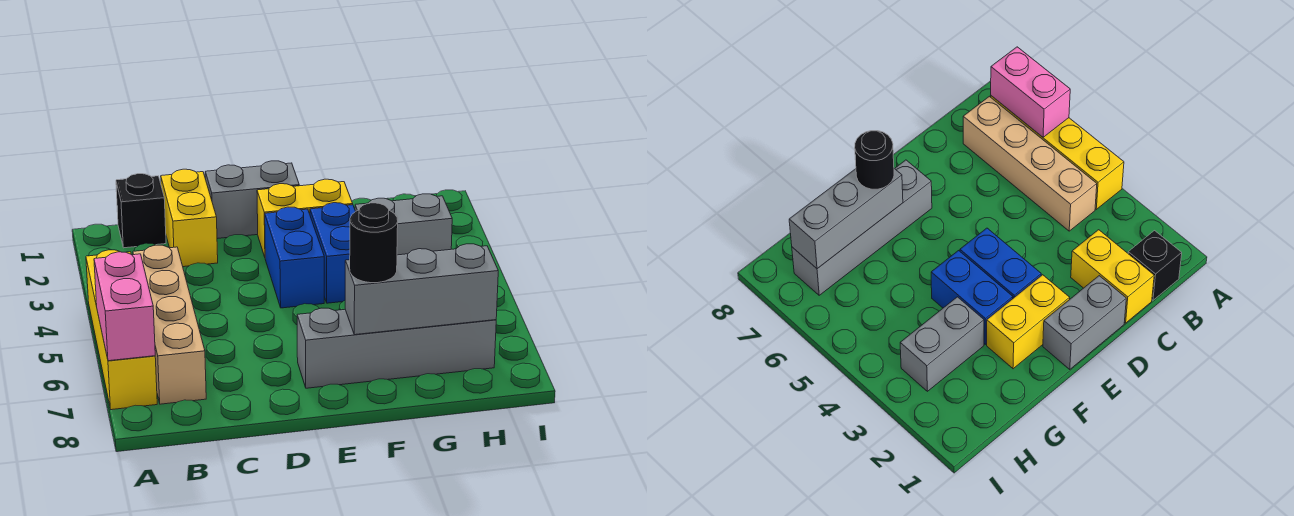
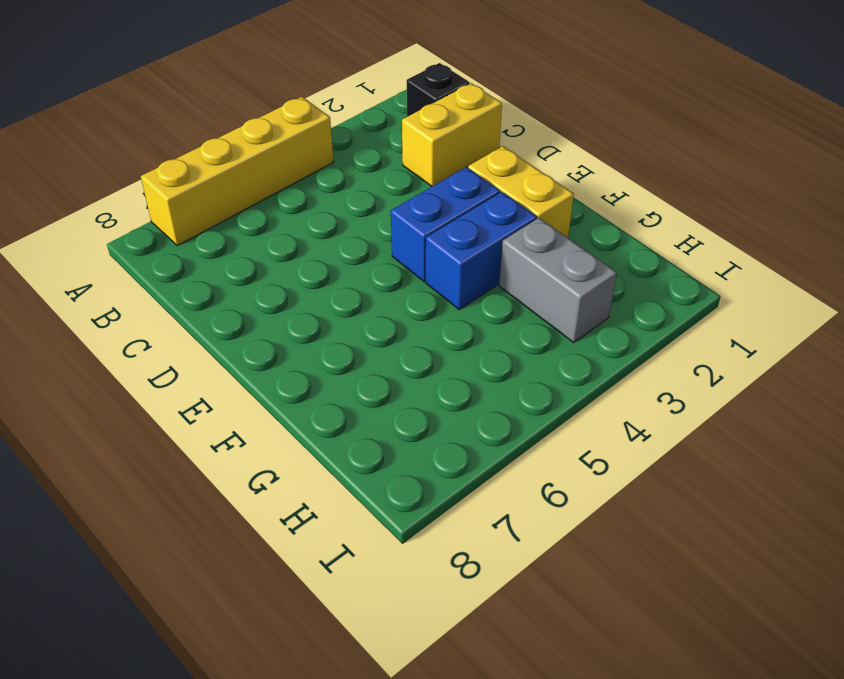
none -> tan 1x4 brick [133,245,206,404]
none -> grey 1x2 brick [205,161,299,239]
none -> grey 1x4 brick [297,308,496,388]

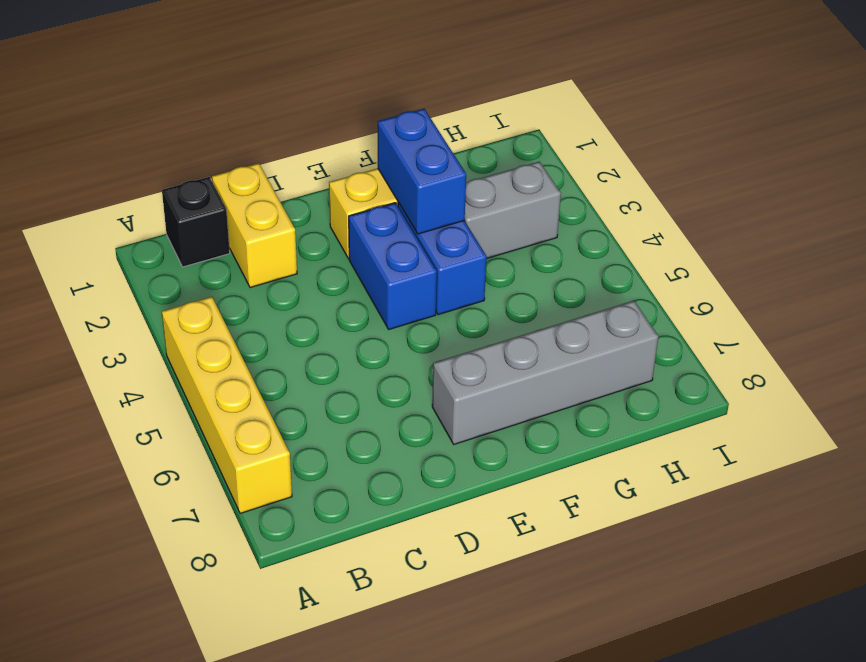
blue 1x2 brick [378,109,466,234] -> none
none -> tan 1x4 brick [133,245,206,404]
none -> grey 1x2 brick [205,161,299,239]
none -> pink 1x2 brick [94,252,155,361]

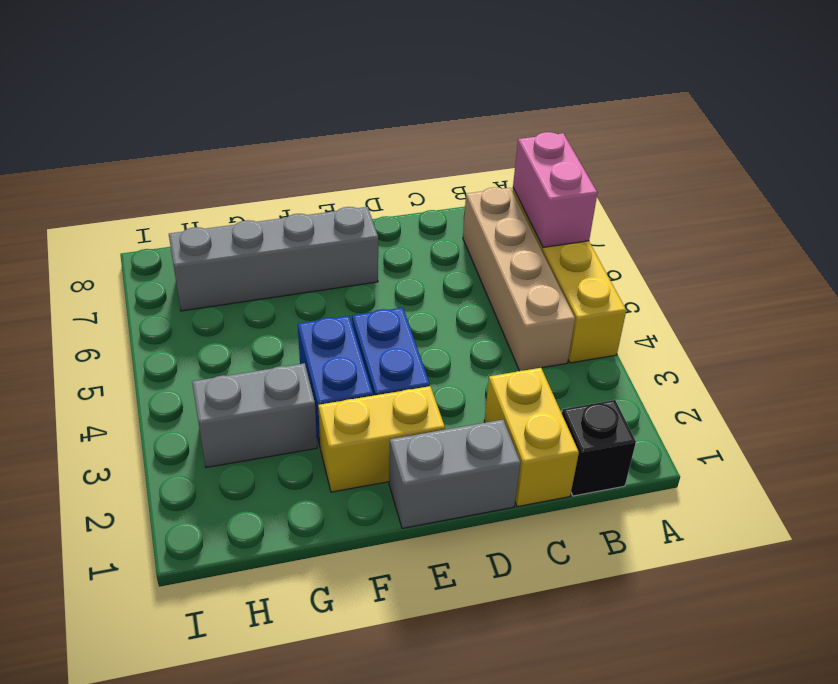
none -> grey 1x3 brick [345,244,498,335]
none -> black 1x1 round brick [350,203,398,283]

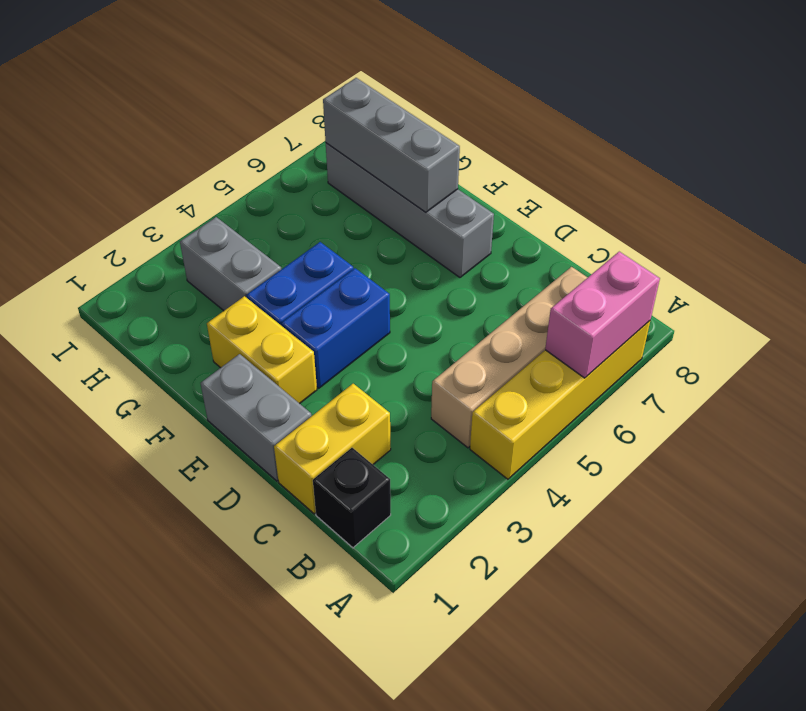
none -> black 1x1 round brick [350,203,398,283]

